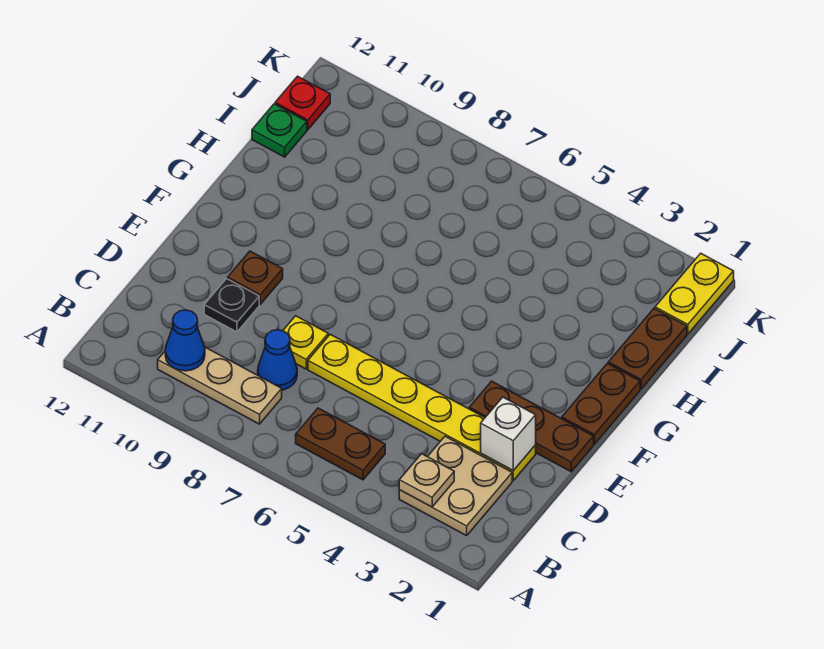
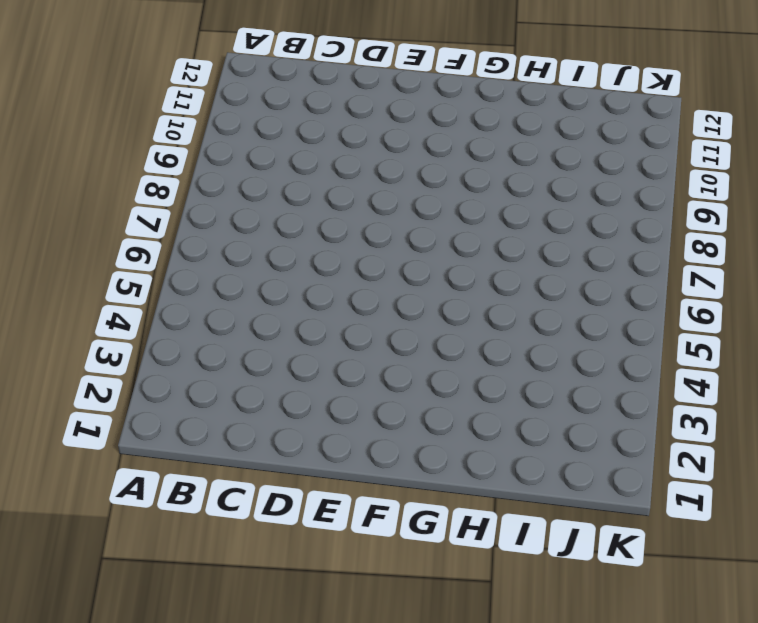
none -> tan 2x2 plate [399,436,512,536]
none -> brown 1x2 plate [296,408,385,480]
none -> tan 1x3 plate [158,347,282,424]

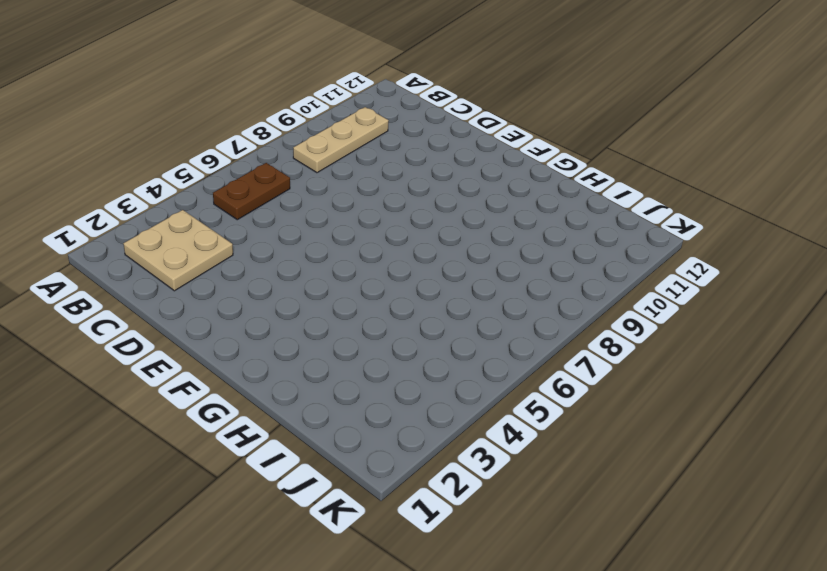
none -> blue 1x1 cone [258,330,297,390]
none -> yellow 1x6 plate [308,334,536,480]
none -> yellow 1x1 plate [283,316,328,369]

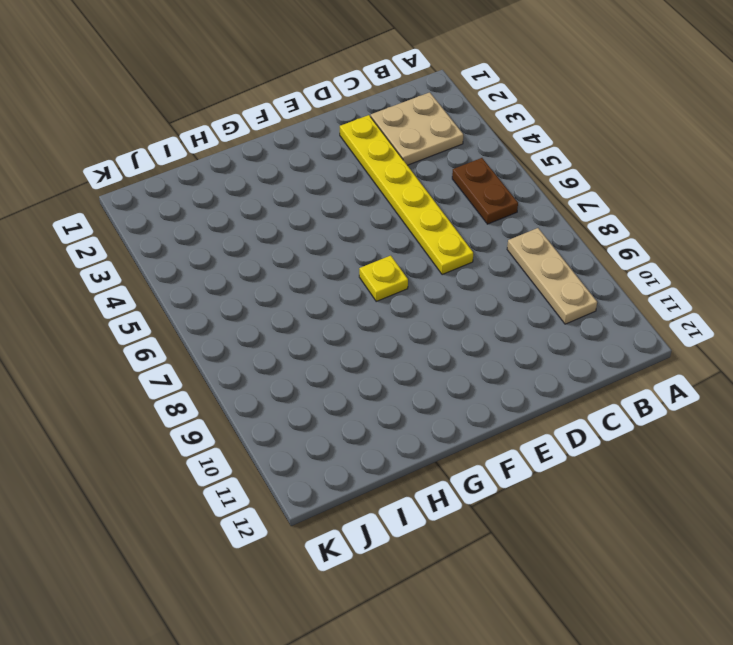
yellow 1x1 plate [359,256,408,301] -> yellow 1x1 plate moved to [283,316,328,369]
none -> blue 1x1 cone [258,330,297,390]
none -> black 1x1 plate [204,279,259,332]
none -> brown 1x3 plate [469,381,594,472]

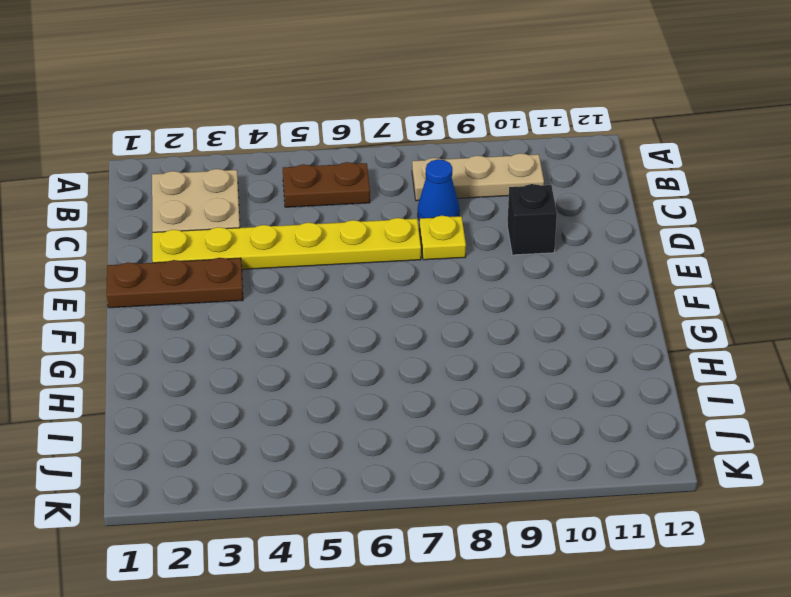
black 1x1 brick [507,184,557,255] -> black 1x1 plate [204,279,259,332]
none -> brown 1x1 plate [228,251,283,304]
none -> brown 1x2 plate [562,363,640,444]
none -> brown 1x2 plate [608,308,687,389]

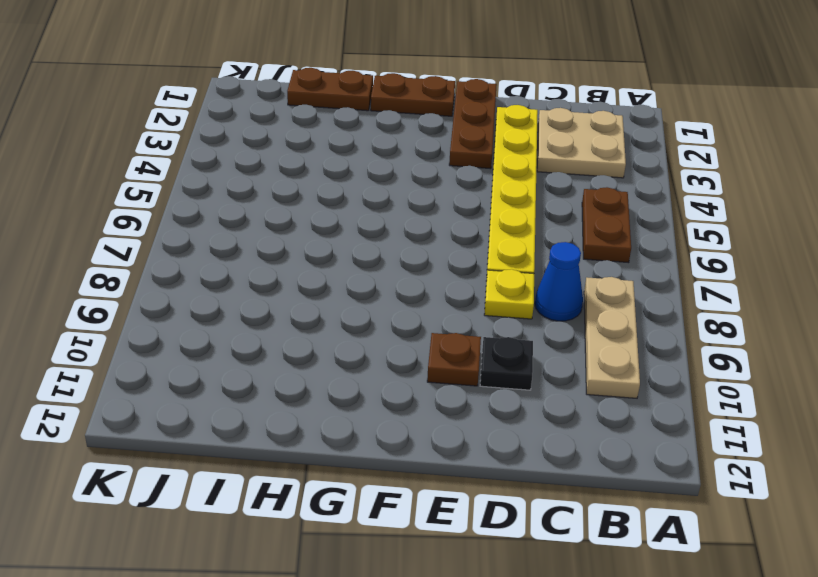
none -> green 1x1 plate [252,104,307,157]
none -> yellow 1x2 plate [655,253,734,334]
none -> red 1x1 plate [275,76,330,130]

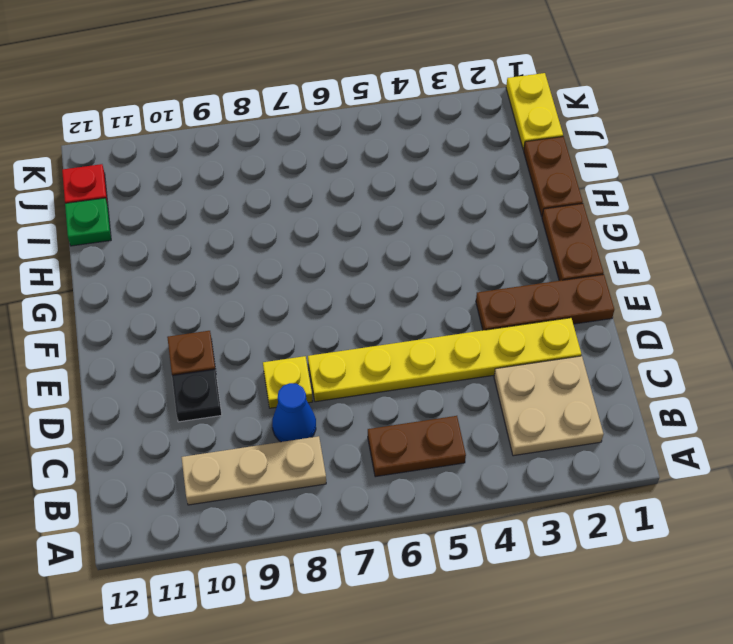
none -> tan 1x1 plate [399,454,454,507]
none -> blue 1x1 cone [165,310,205,371]
none -> white 1x1 brick [481,397,536,471]

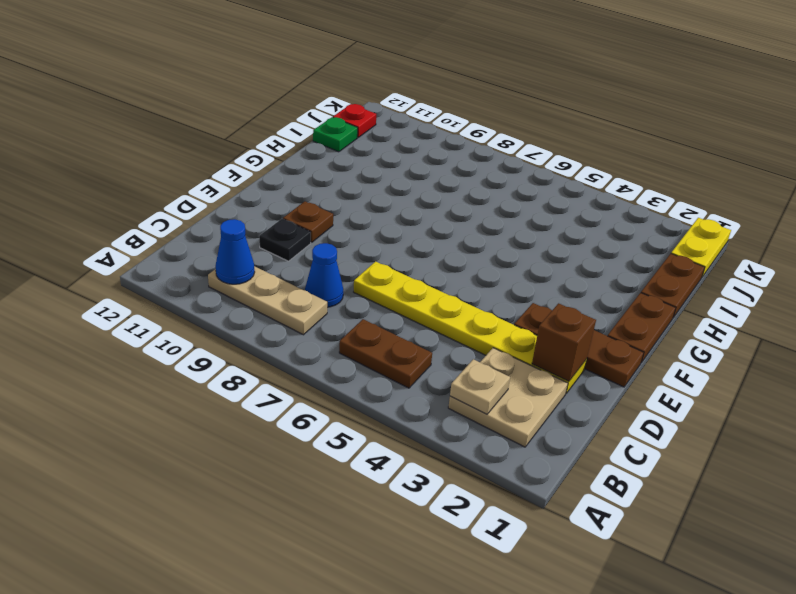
brown 1x1 brick [532,303,596,381] -> white 1x1 brick [481,397,536,471]
none -> yellow 1x1 plate [283,316,328,369]

